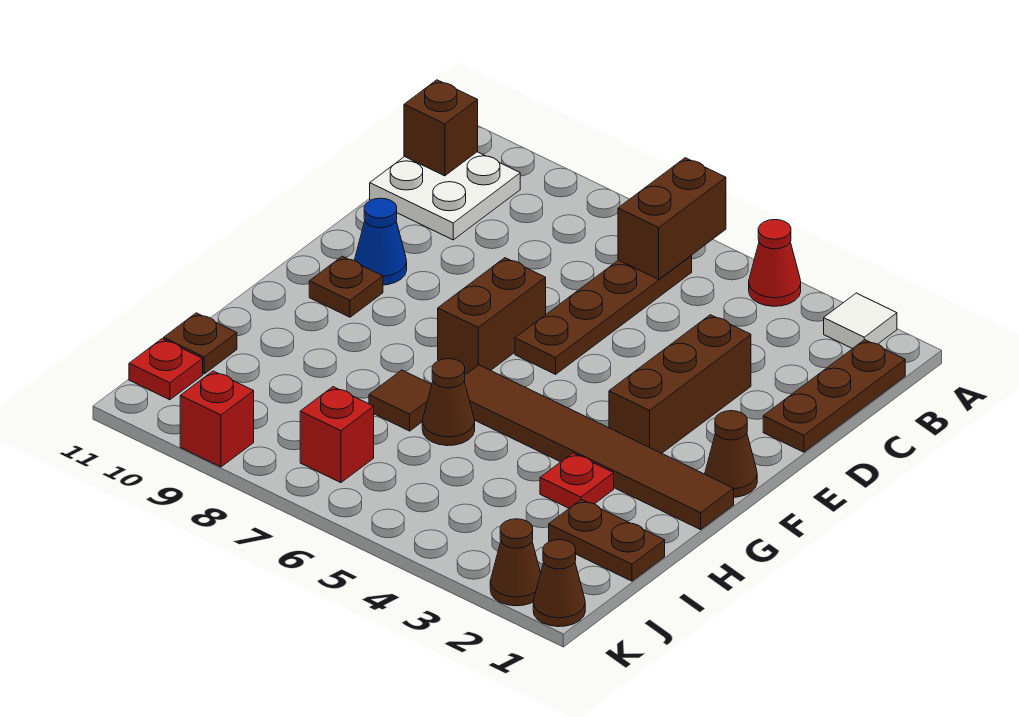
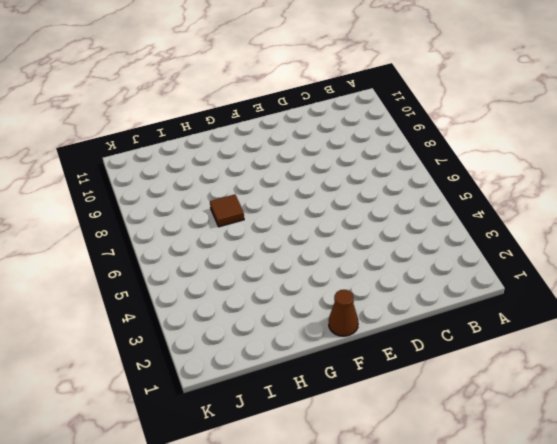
none -> white 1x1 tile [824,293,897,349]
none -> red 1x1 cone [749,220,801,306]
none -> brown 1x3 plate [763,340,905,452]

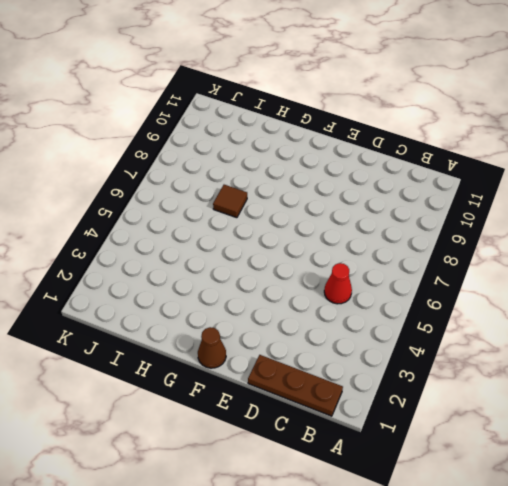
red 1x1 cone [324,263,352,304] -> red 1x1 cone moved to [749,220,801,306]
none -> white 1x1 tile [824,293,897,349]
none -> brown 1x4 plate [515,256,692,374]
none -> white 2x2 plate [370,152,520,240]

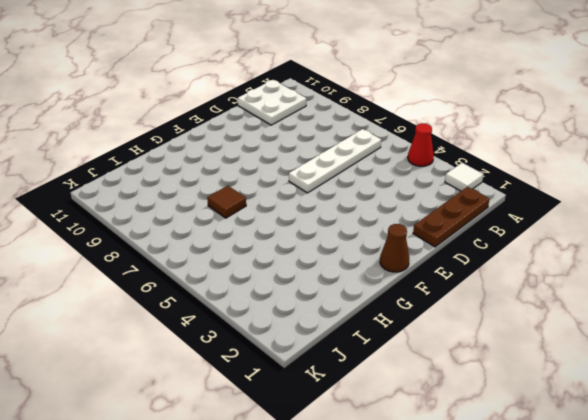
white 1x4 plate [289,129,381,193] -> brown 1x4 plate [515,256,692,374]
none -> brown 1x3 brick [609,315,751,453]
none -> brown 1x2 brick [438,258,546,374]
none -> blue 1x1 cone [354,198,407,285]

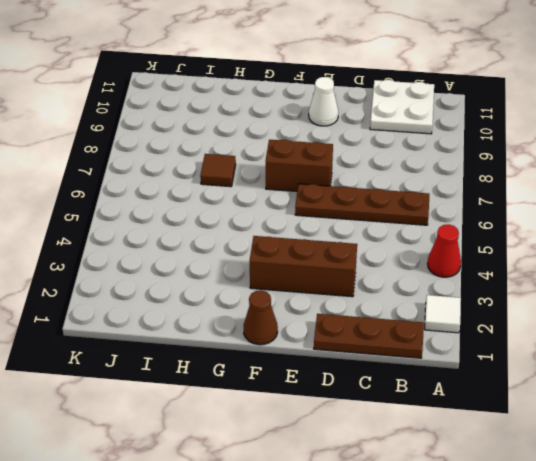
white 1x1 cone [309,77,338,126] -> blue 1x1 cone [354,198,407,285]
none -> brown 1x1 plate [309,256,383,317]
none -> brown 1x6 tile [464,365,734,530]
none -> red 1x1 plate [540,453,614,508]

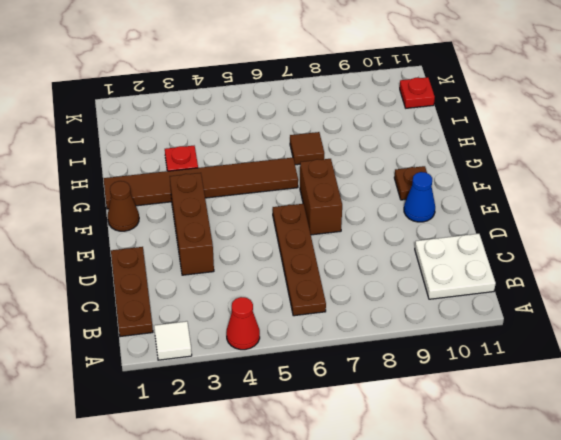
none -> brown 1x1 cone [422,359,475,446]
none -> brown 1x2 plate [549,500,665,581]
none -> brown 1x1 plate [164,313,237,374]

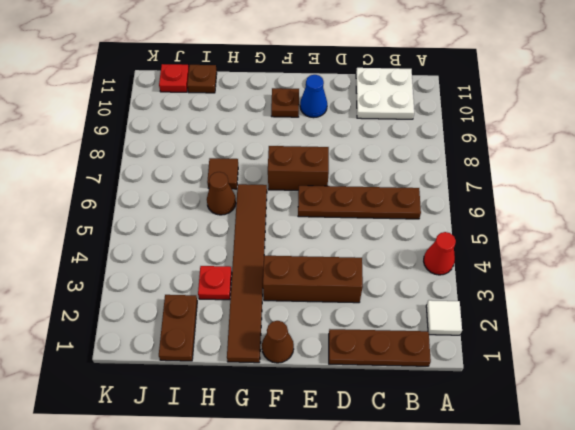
none -> red 1x1 brick [300,387,374,483]
none -> brown 1x1 cone [533,540,585,627]
none -> brown 1x1 cone [490,519,541,606]

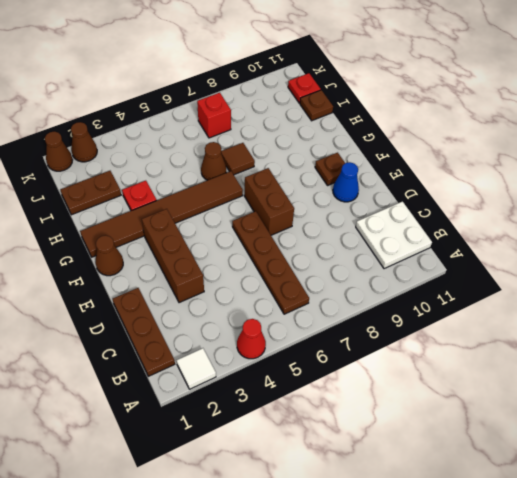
none -> red 1x1 brick [180,371,254,467]
none -> brown 1x2 brick [618,158,726,279]
none -> brown 1x1 brick [404,80,478,176]

